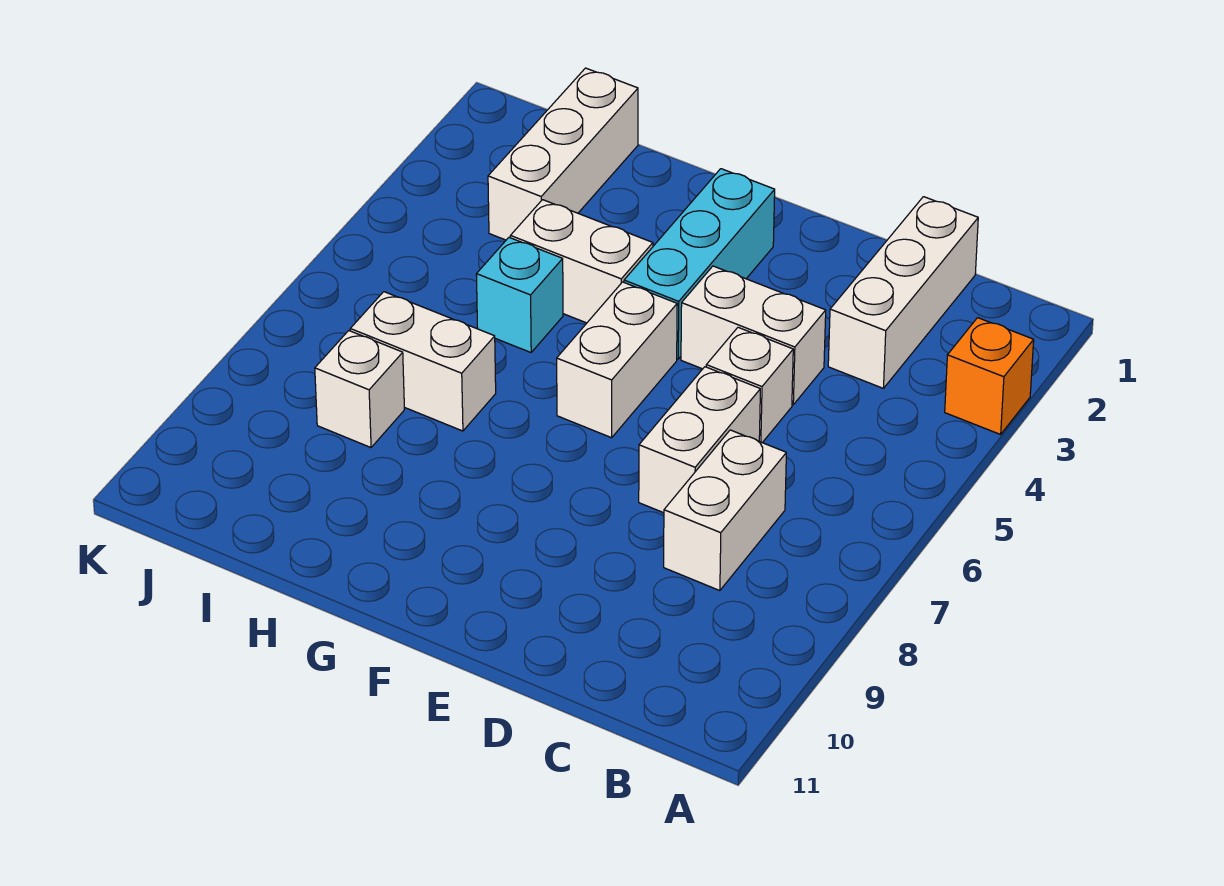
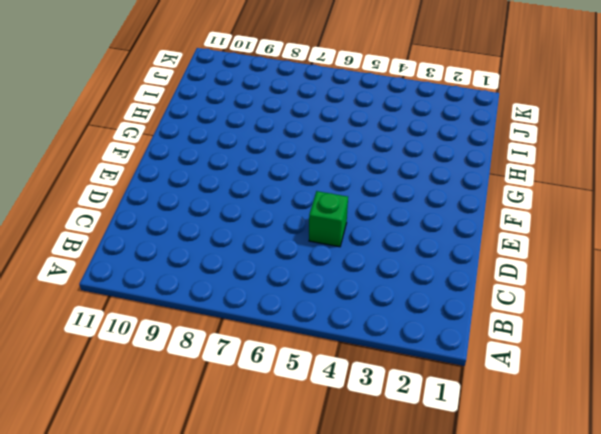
green 1x1 brick [309,191,348,247] -> white 1x1 brick [706,327,793,443]
none -> orange 1x1 brick [945,318,1034,434]
none -> white 1x3 brick [828,197,978,388]
none -> white 1x2 brick [664,430,786,591]

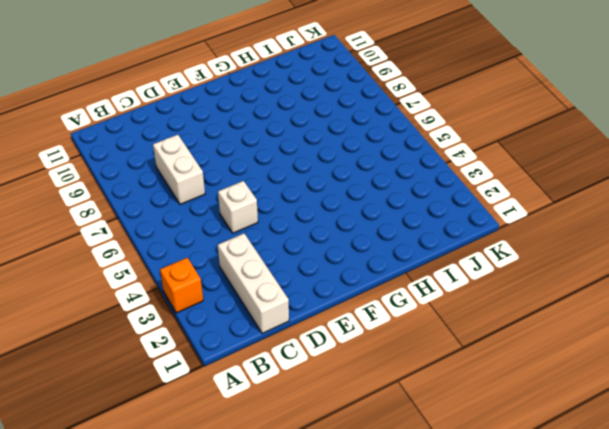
none -> white 1x2 brick [681,266,826,405]
none -> white 1x2 brick [639,367,760,513]
none -> cyan 1x3 brick [624,169,775,359]

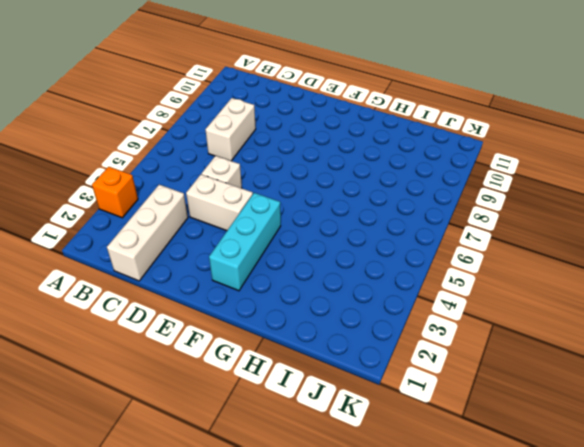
none -> white 1x2 brick [639,367,760,513]
none -> white 1x2 brick [557,282,677,438]
none -> white 1x2 brick [510,200,653,323]

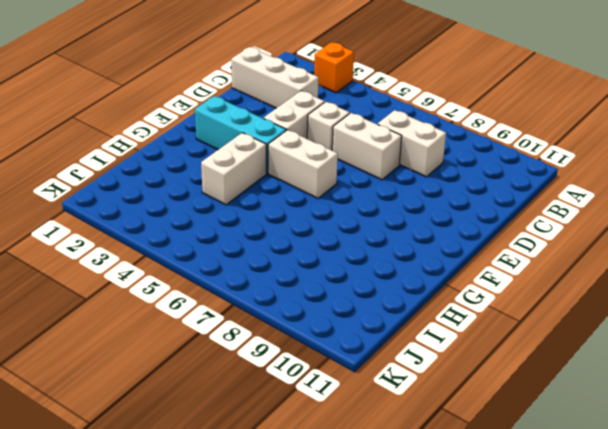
none -> cyan 1x1 brick [476,238,563,352]
none -> white 1x2 brick [350,292,496,431]
none -> white 1x3 brick [488,68,638,240]

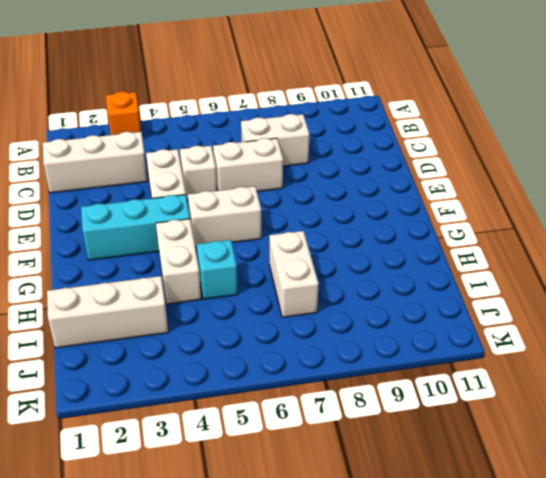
none -> white 1x1 brick [315,331,404,448]

